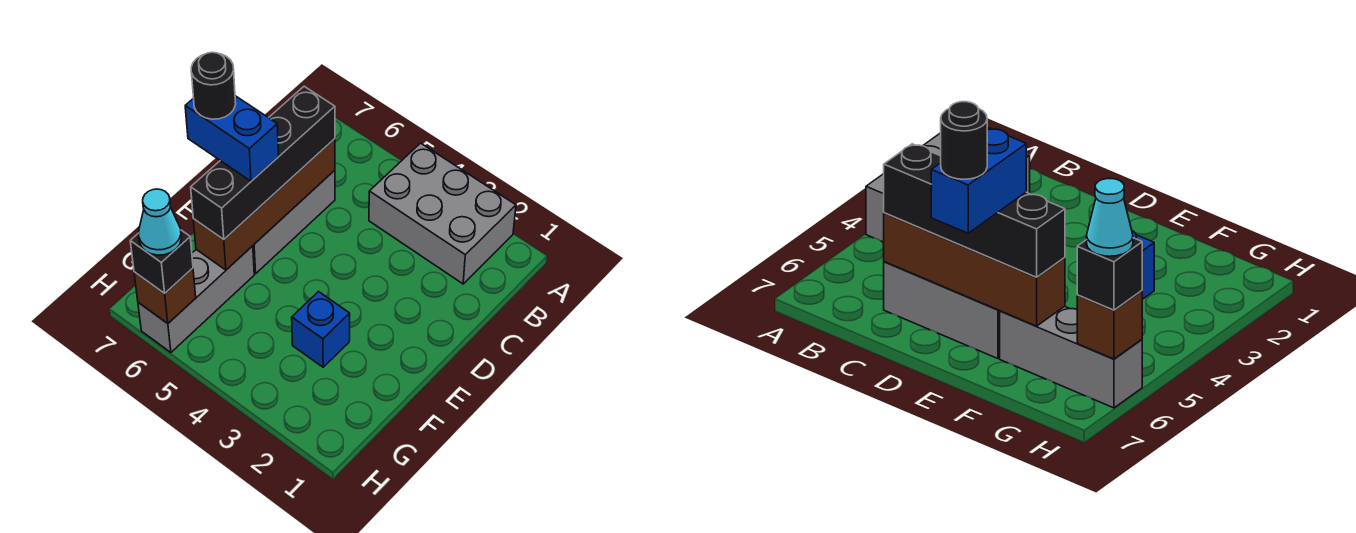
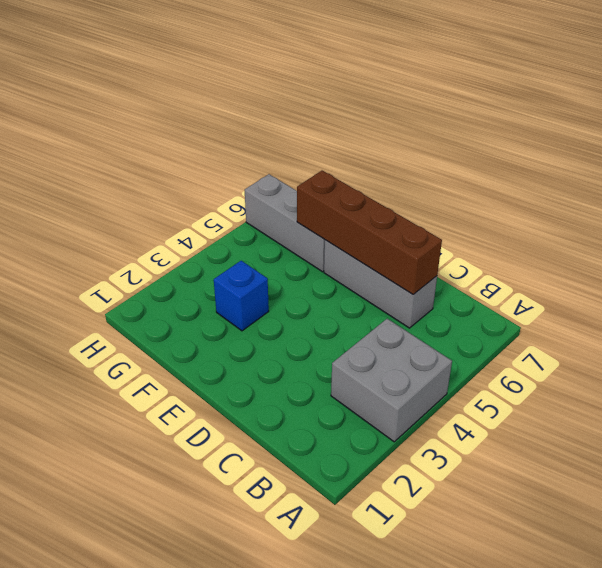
grey 2x2 brick [331,319,452,442] -> grey 2x3 brick [369,143,516,284]
none -> brown 1x1 brick [134,268,196,324]
none -> black 1x4 brick [191,86,335,239]

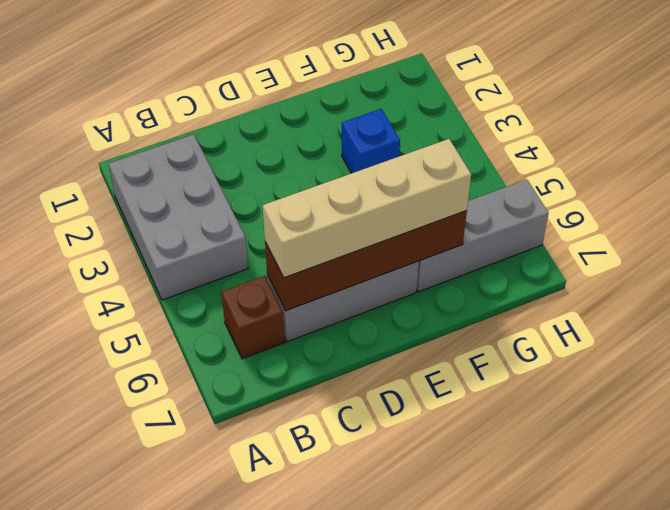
brown 1x1 brick [221,276,285,359] -> brown 1x1 brick moved to [134,268,196,324]
tan 1x4 brick [263,139,471,278] -> black 1x4 brick [191,86,335,239]
none -> black 1x1 brick [130,230,193,293]
none -> blue 1x2 brick [185,96,279,181]

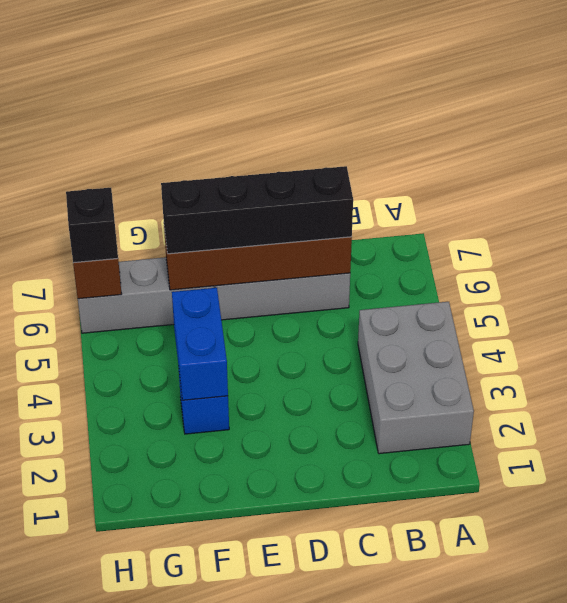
blue 1x2 brick [172,288,228,400] -> blue 1x2 brick moved to [185,96,279,181]
none -> cyan 1x1 cone [139,189,181,255]
none -> black 1x1 round brick [191,52,236,119]

